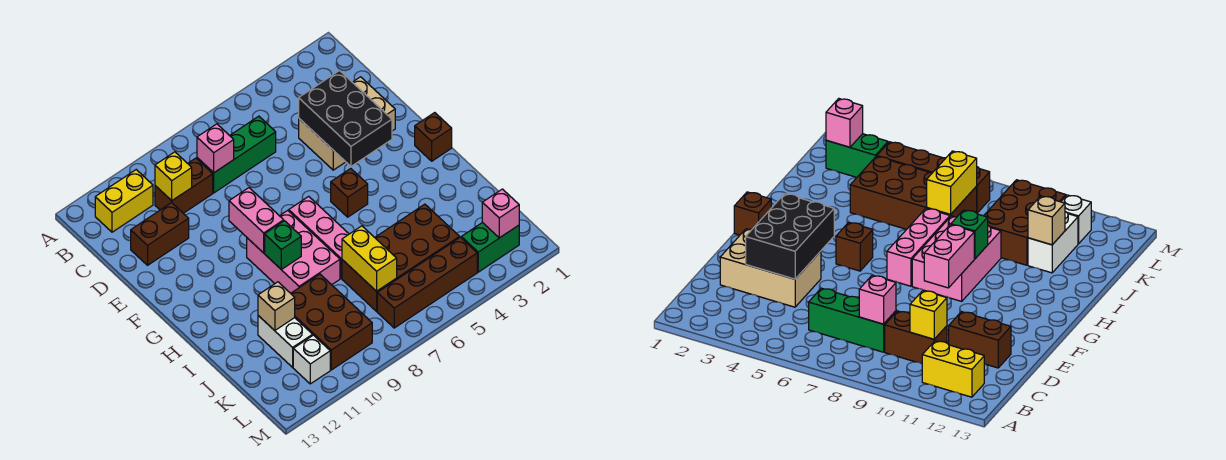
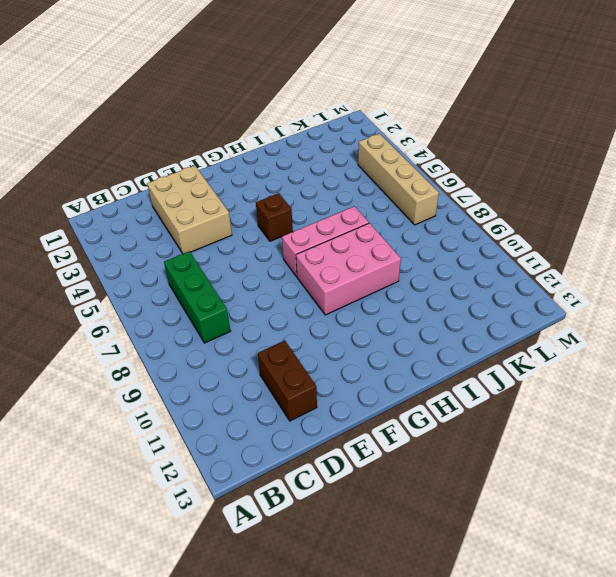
tan 1x4 brick [358,134,439,225] -> brown 1x4 brick [377,237,477,328]
none -> yellow 1x2 brick [95,170,153,232]
none -> brown 1x2 brick [155,158,213,213]
none -> brown 1x1 brick [415,113,452,161]

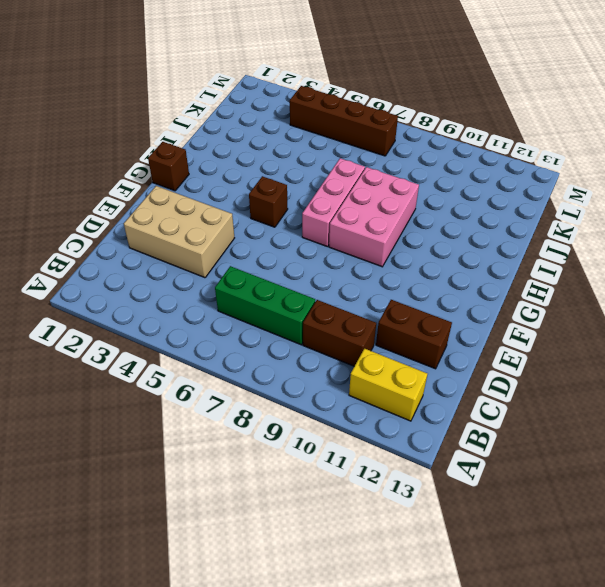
none -> brown 2x4 brick [342,204,460,311]
none -> brown 2x3 brick [291,274,372,370]
none -> white 1x2 brick [258,316,313,367]

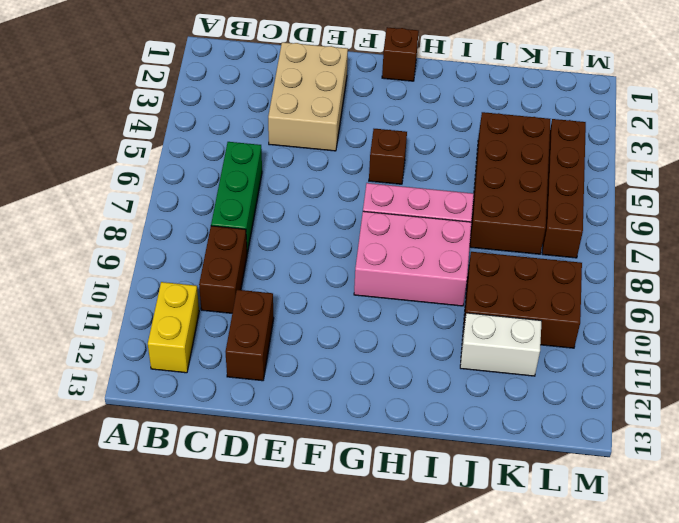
none -> green 1x2 brick [461,222,519,272]
none -> white 1x1 brick [293,335,330,384]
none -> pink 1x1 brick [197,124,234,173]

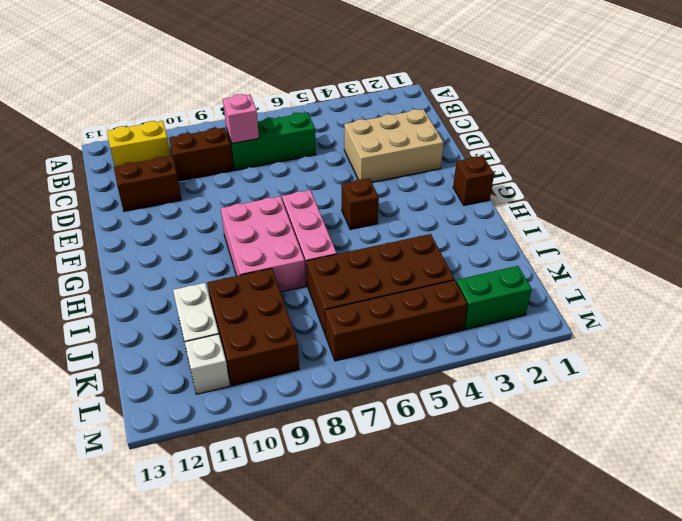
none -> yellow 1x1 brick [155,152,192,201]
none -> black 2x3 brick [299,71,392,166]
none -> pink 1x2 brick [229,188,284,253]

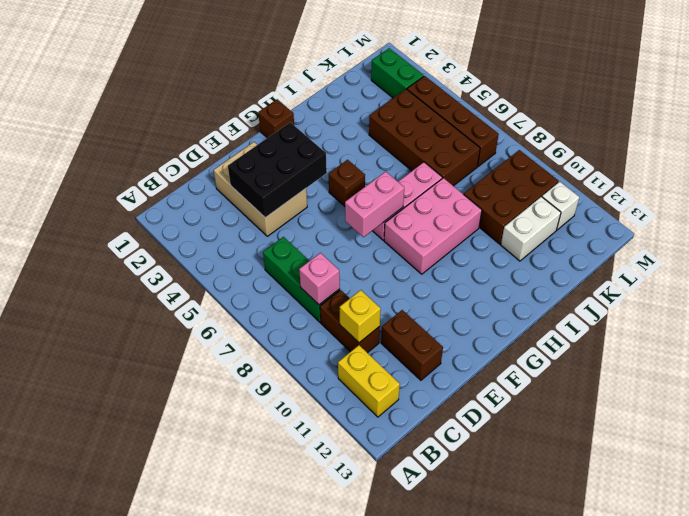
pink 1x2 brick [345,172,404,237] -> pink 1x2 brick moved to [229,188,284,253]
none -> green 1x1 brick [265,221,301,269]
none -> yellow 1x2 brick [342,226,397,291]
none -> tan 1x1 brick [258,282,295,331]

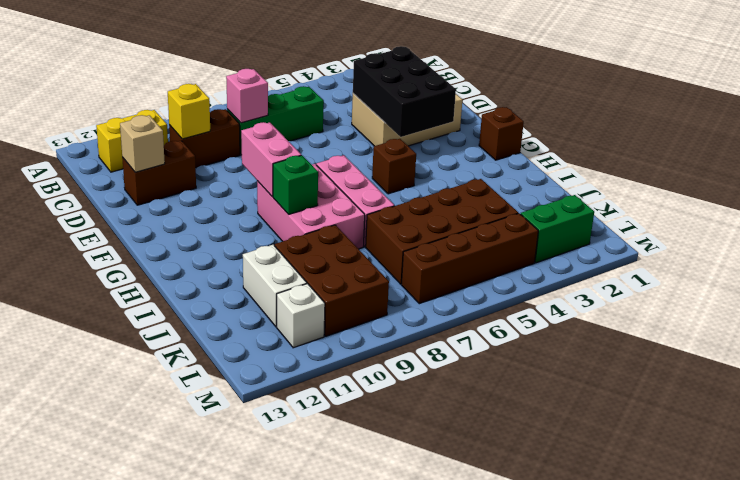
tan 1x1 brick [120,115,165,172] -> tan 1x1 brick moved to [258,282,295,331]
none -> yellow 1x2 brick [342,226,397,291]
none -> pink 1x1 brick [482,189,519,238]

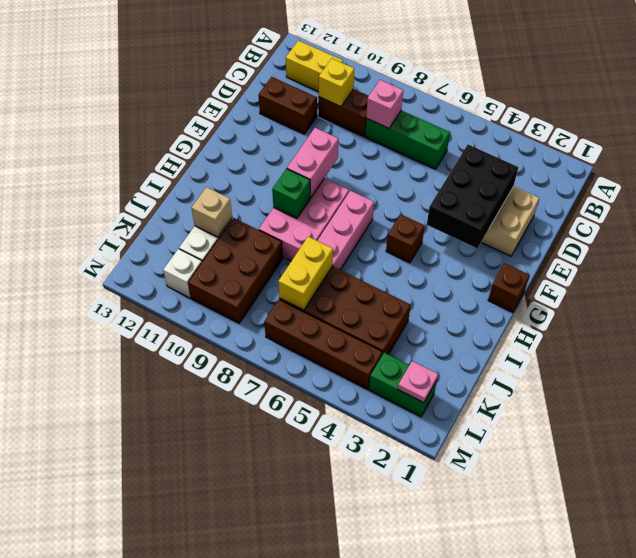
pink 1x1 plate [398,361,438,403] -> pink 1x1 brick [482,189,519,238]

